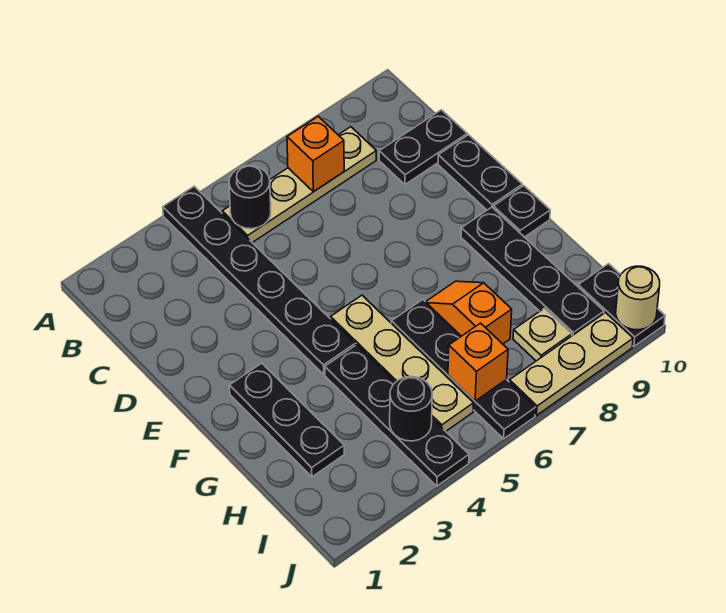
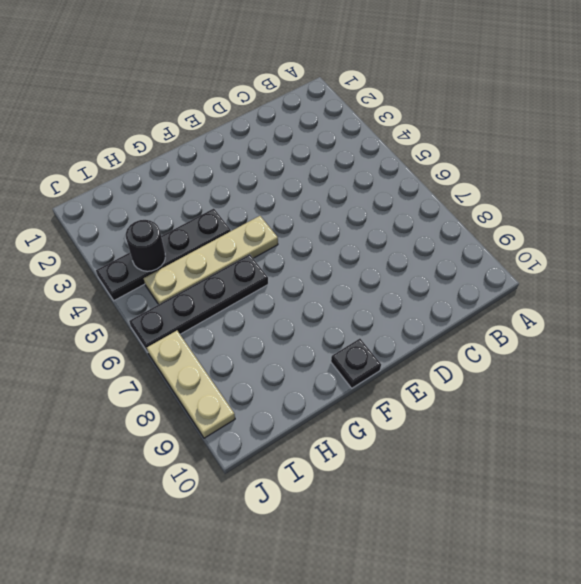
none -> black 1x6 plate [163,186,355,374]
none -> tan 1x4 plate [222,127,376,243]
none -> black 1x2 plate [379,110,467,185]

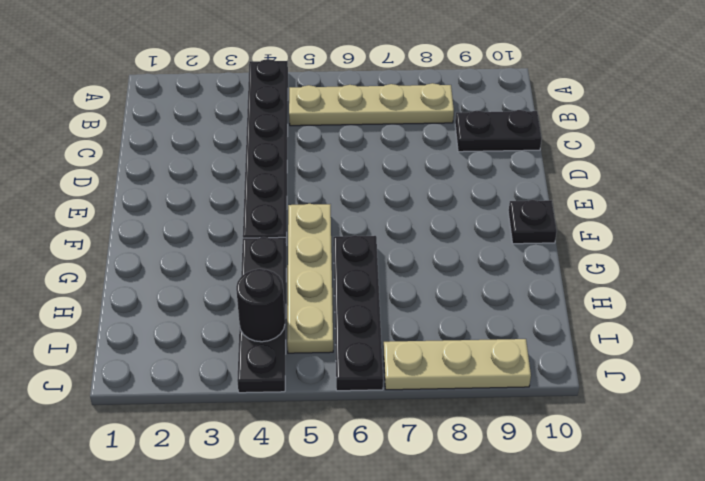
none -> black 1x2 plate [438,135,522,210]
none -> black 1x3 plate [229,363,344,477]
none -> black 1x4 plate [461,207,604,336]

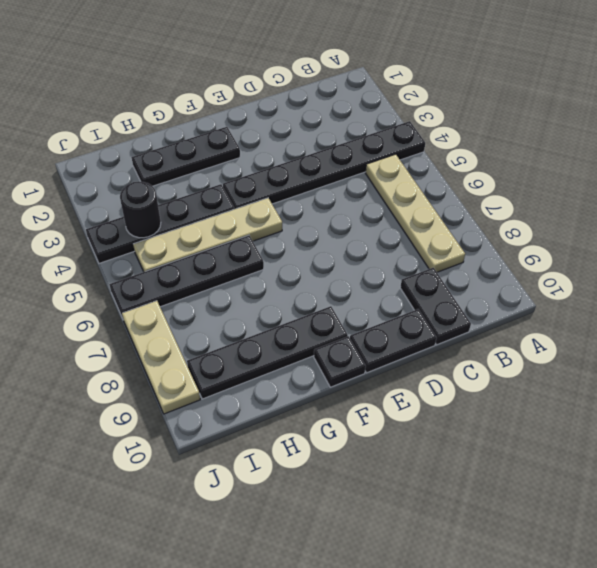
none -> orange 1x2 slope [426,281,512,344]
none -> tan 1x1 plate [513,308,572,361]
none -> black 1x2 plate [578,264,665,346]

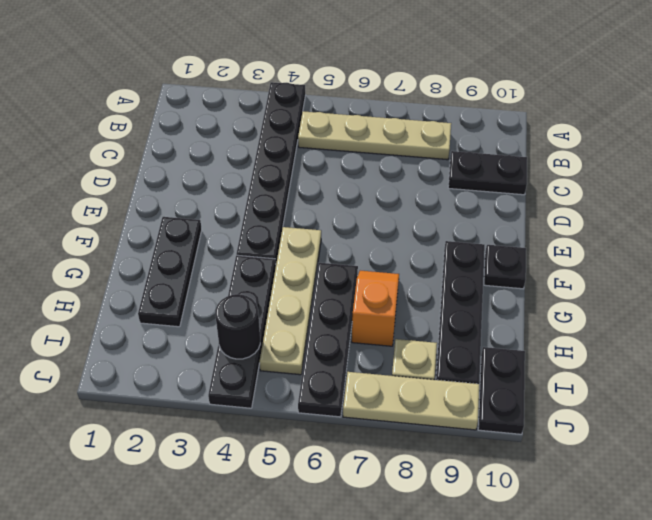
none -> black 1x2 plate [438,135,522,210]
none -> black 1x1 round brick [229,166,271,229]
none -> orange 1x1 brick [287,116,344,192]

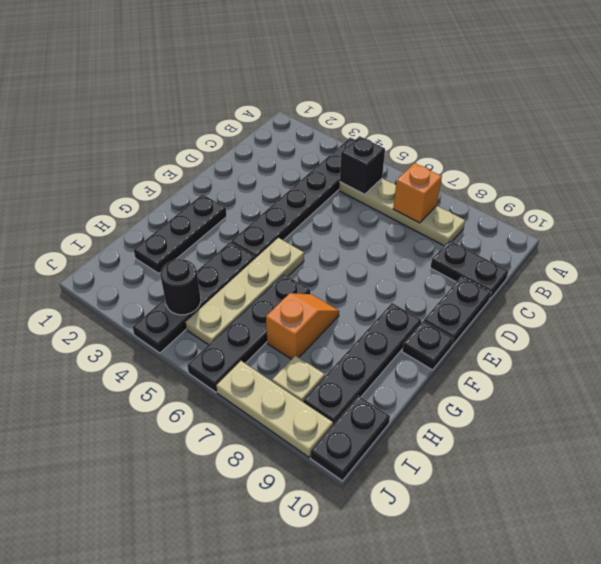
black 1x1 brick [340,136,385,194] -> black 1x1 round brick [229,166,271,229]
none -> orange 1x1 brick [448,323,508,401]
none -> tan 1x1 round brick [616,266,660,330]

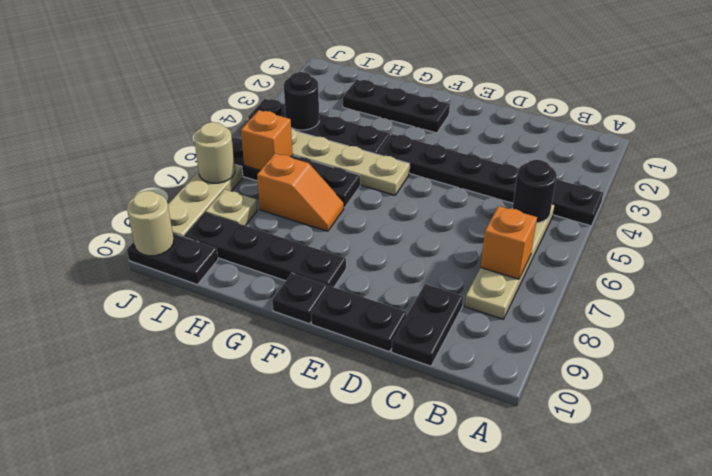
tan 1x1 round brick [194,122,235,183] -> none

